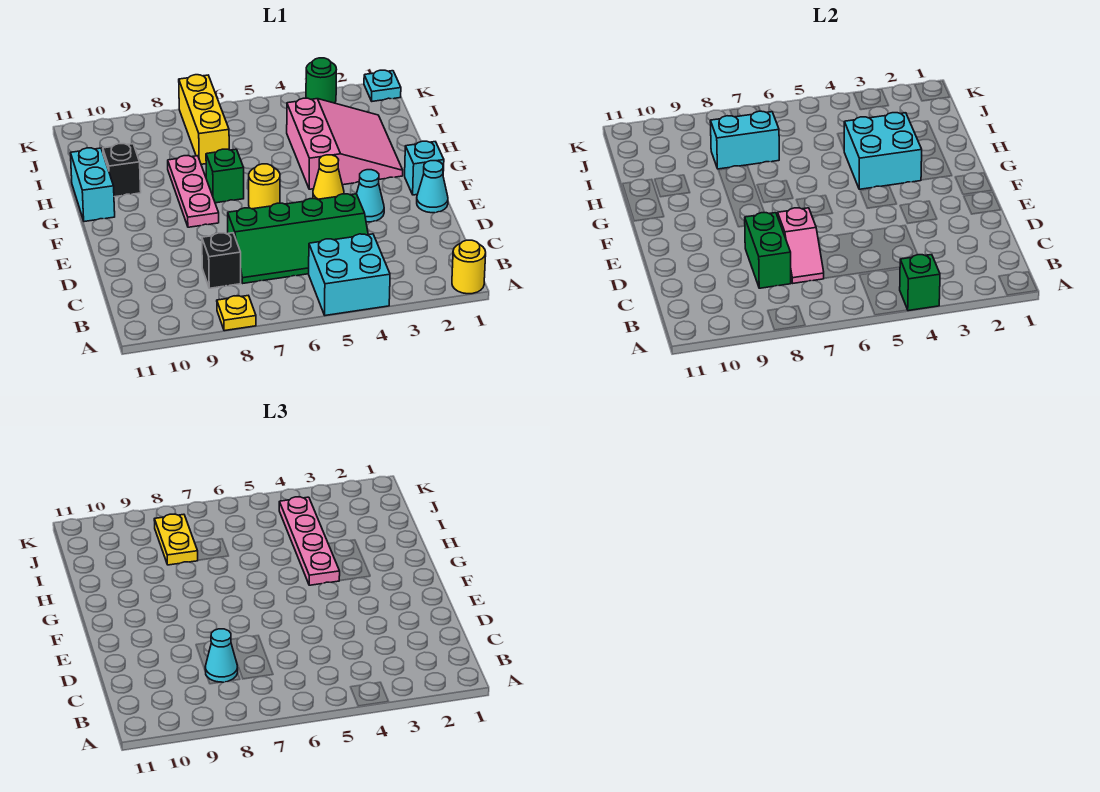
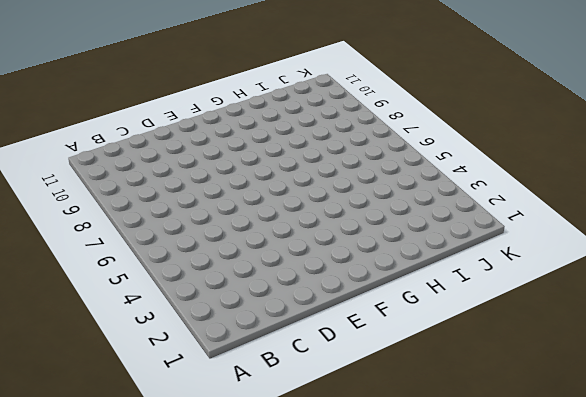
none -> yellow 1x1 round brick [452,240,486,294]
none -> cyan 2x2 brick [309,234,390,316]
none -> yellow 1x1 plate [217,296,256,331]

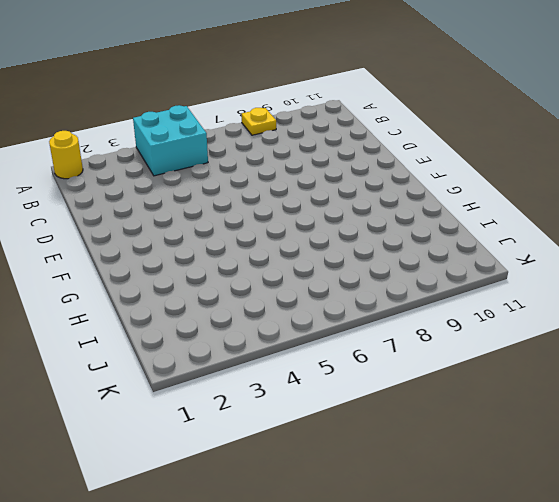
none -> green 2x4 slope [228,194,368,283]
none -> black 1x1 brick [202,233,241,288]
none -> cyan 1x1 cone [417,161,448,213]

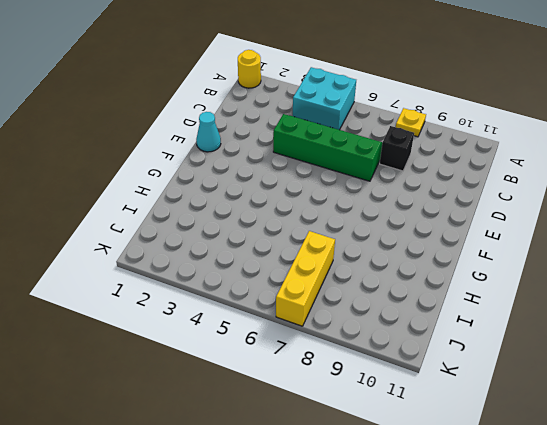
none -> cyan 1x1 cone [357,170,384,222]
none -> cyan 1x1 brick [405,141,444,195]
none -> yellow 1x1 cone [313,155,344,199]

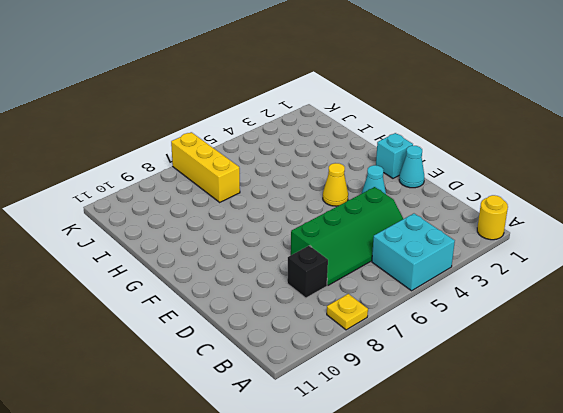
none -> yellow 1x1 round brick [249,164,280,209]
none -> pink 1x3 plate [168,156,219,227]
none -> pink 3x3 slope [287,98,403,189]

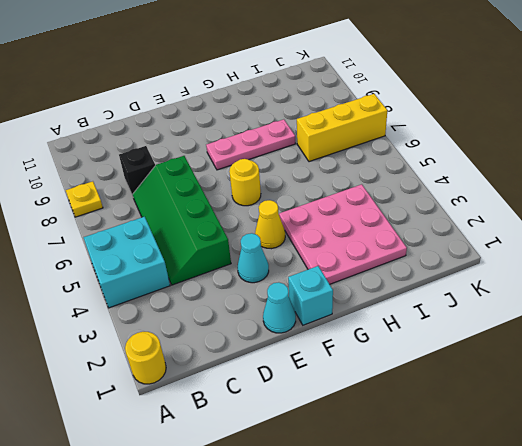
pink 3x3 plate [279,184,407,284] -> pink 3x3 slope [287,98,403,189]
none -> green 1x1 brick [206,149,244,203]
none -> cyan 1x2 brick [71,148,115,222]
none -> black 1x1 brick [103,144,141,197]

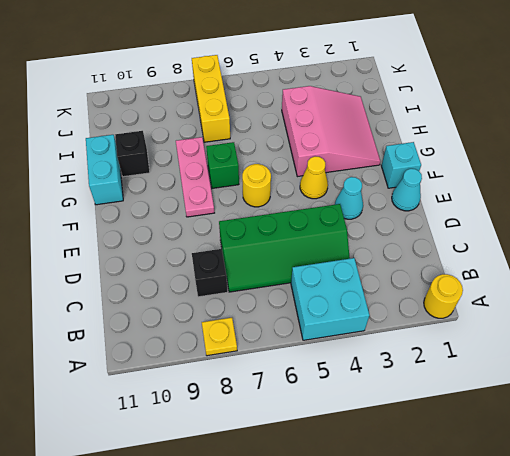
none -> cyan 1x1 plate [364,70,401,101]
none -> green 1x1 round brick [306,58,337,103]
none -> green 1x1 brick [900,255,940,311]

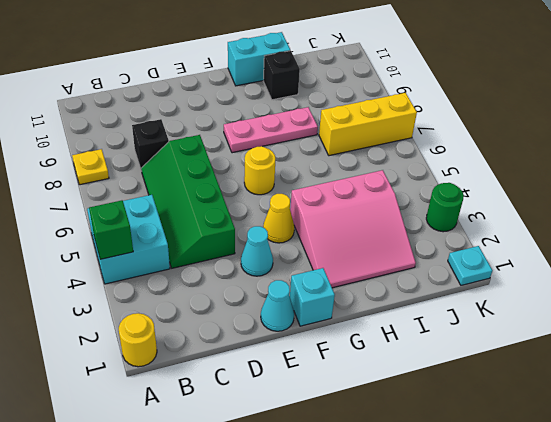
none -> green 1x1 brick [206,149,244,203]
none -> pink 1x2 slope [778,208,824,283]
none -> green 1x2 brick [745,213,791,288]

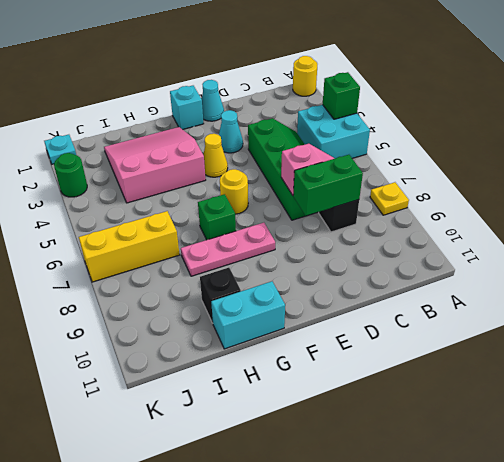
none -> cyan 2x2 brick [844,113,922,189]
none -> cyan 1x2 brick [710,111,779,169]
none -> cyan 1x1 cone [205,629,238,682]

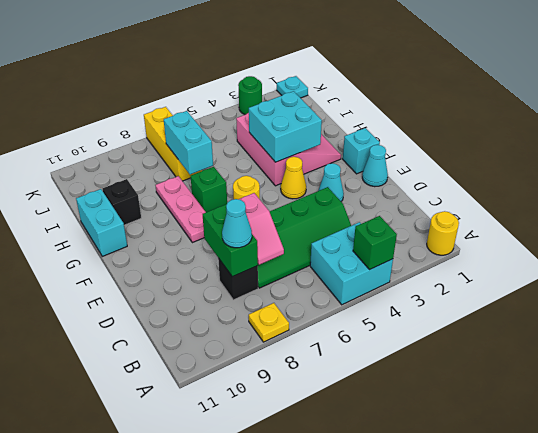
cyan 1x2 brick [164,111,213,174] -> cyan 1x2 brick turned to [710,111,779,169]
none -> pink 1x4 plate [279,497,340,585]
none -> yellow 1x2 plate [154,514,198,565]

